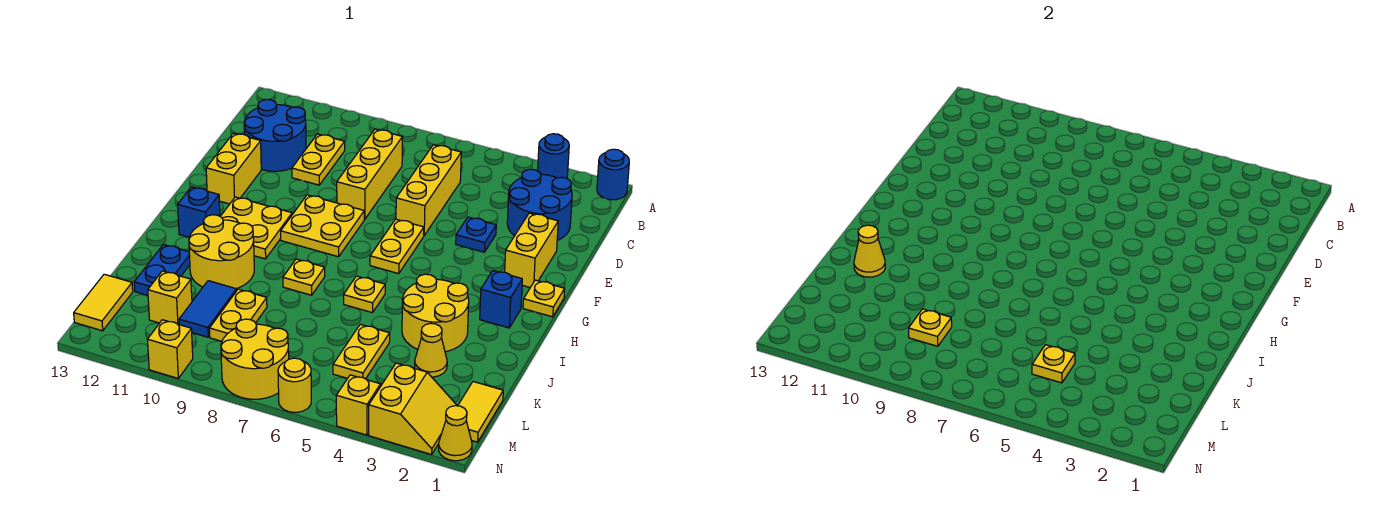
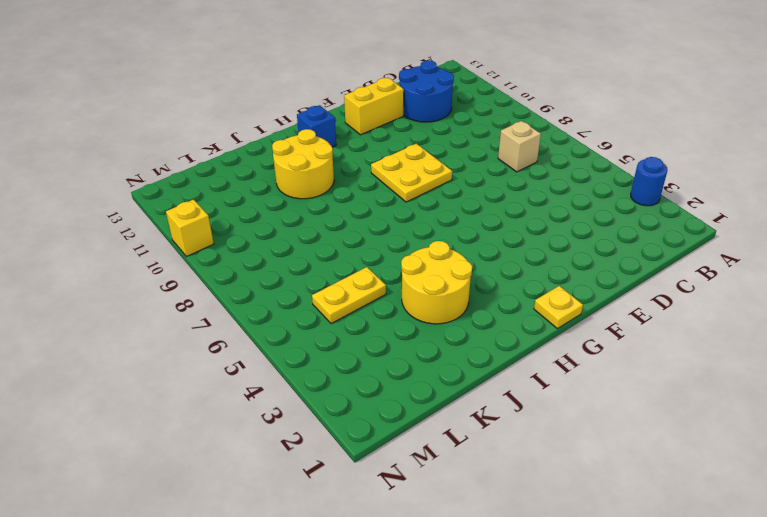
tan 1x1 brick [498,121,541,172] -> none
none -> blue 1x1 round brick [597,149,629,200]
none -> blue 2x2 round brick [507,169,572,240]
none -> yellow 1x3 brick [396,145,461,235]
none -> yellow 1x3 brick [337,129,403,219]

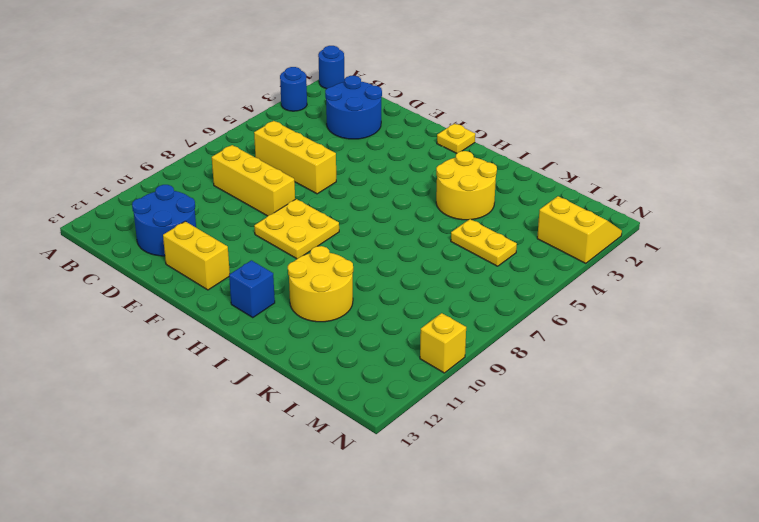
none -> yellow 1x2 plate [292,134,345,185]
none -> yellow 1x2 brick [505,213,558,287]
none -> blue 1x1 plate [456,217,496,252]
none -> yellow 1x2 plate [370,219,424,274]

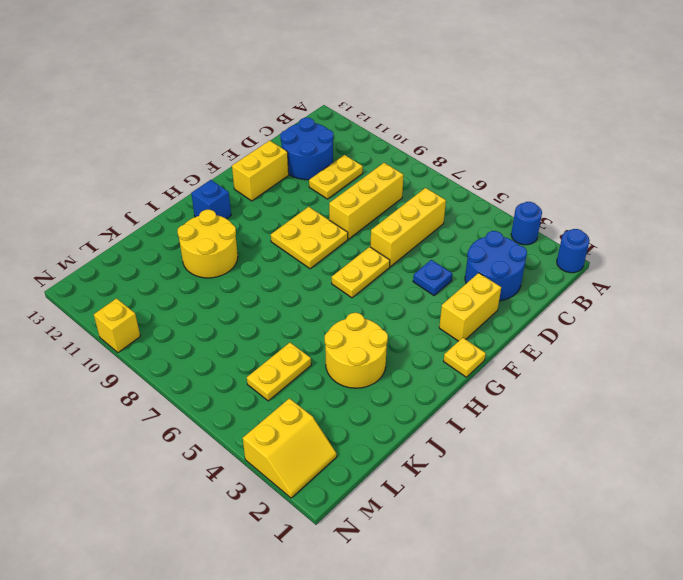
none -> yellow 2x2 plate [220,197,292,259]
none -> blue 1x1 brick [480,271,522,328]
none -> yellow 1x1 plate [343,276,385,313]
none -> yellow 1x1 plate [283,259,325,295]

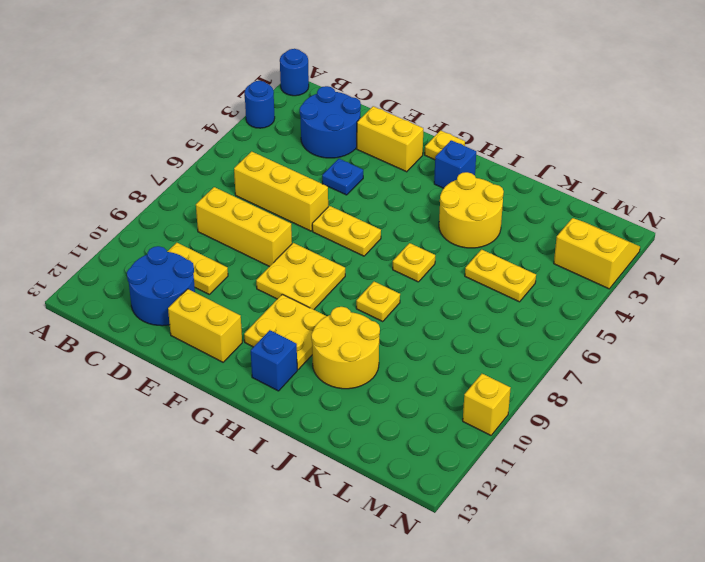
none -> blue 1x2 plate [134,245,190,295]
none -> yellow 1x1 cone [415,323,447,377]
none -> yellow 1x2 plate [209,289,267,341]
none -> blue 1x2 tile [179,281,237,337]

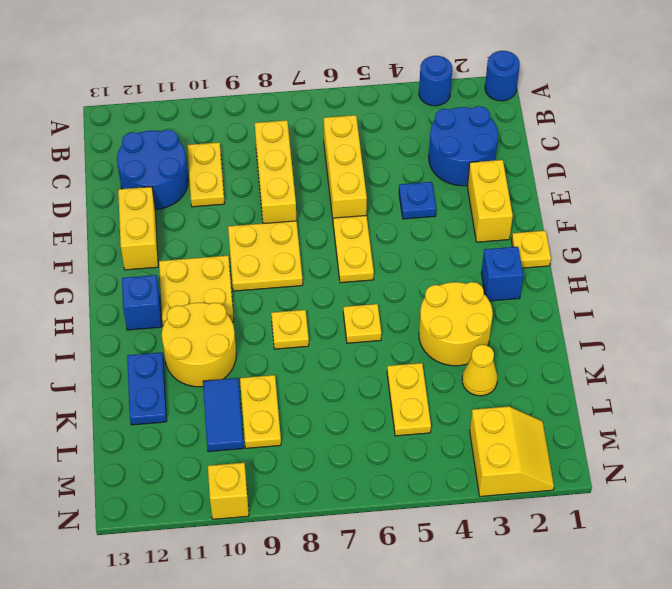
none -> yellow 1x2 tile [458,382,503,442]
none -> yellow 1x1 brick [148,271,192,324]
none -> yellow 1x2 tile [74,274,133,331]
none -> yellow 2x2 round brick [221,319,289,399]

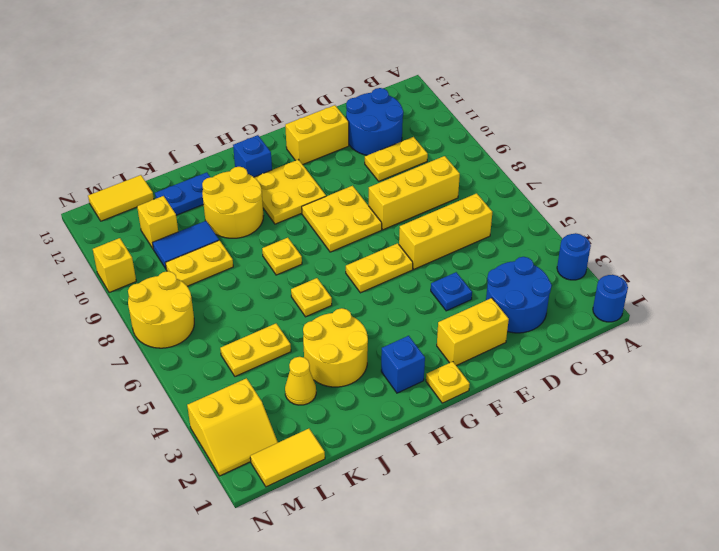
none -> yellow 1x1 cone [439,406,472,461]
none -> yellow 1x1 brick [336,375,381,435]
none -> yellow 1x1 round brick [278,358,311,412]
none -> yellow 1x1 cone [854,225,885,277]

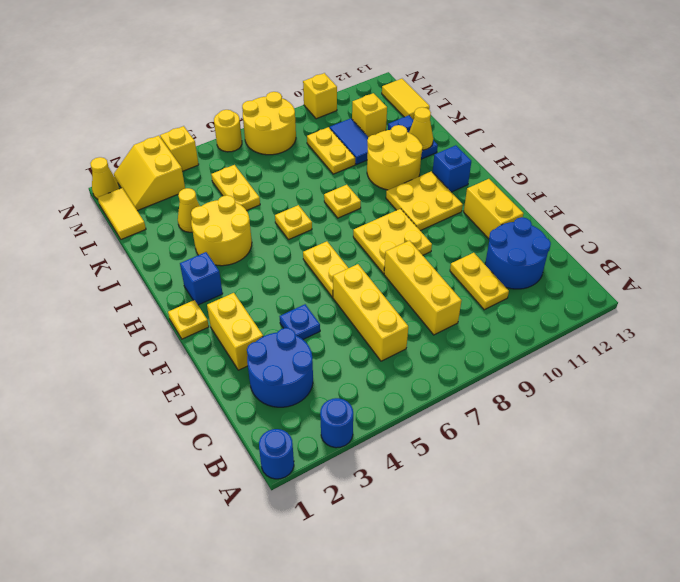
none -> yellow 1x1 plate [1032,345,1075,383]
none -> yellow 1x1 plate [908,309,952,346]

